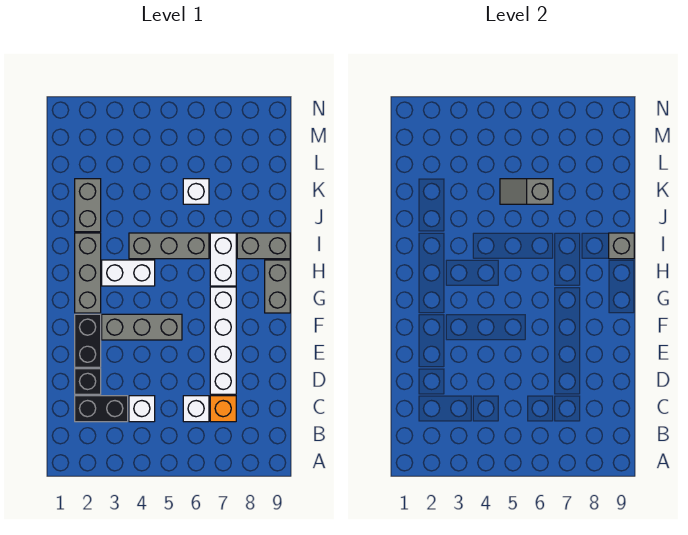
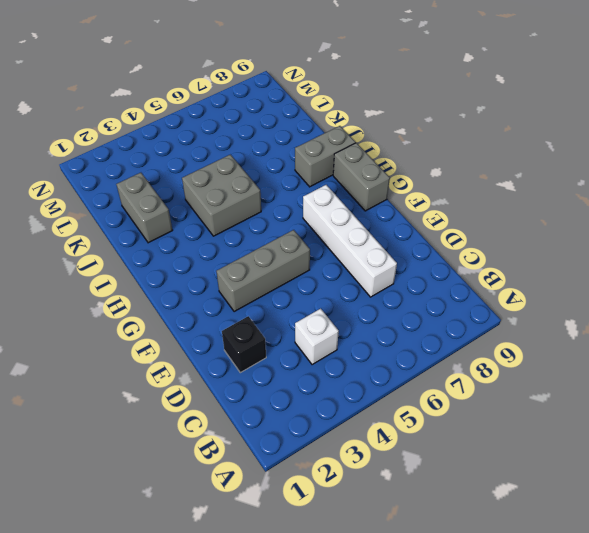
grey 2x2 brick [182,154,261,236] -> grey 1x3 brick [129,233,209,259]
none -> black 1x2 brick [75,396,128,422]
none -> white 1x1 brick [183,396,209,422]
none -> orange 1x1 brick [210,396,236,422]

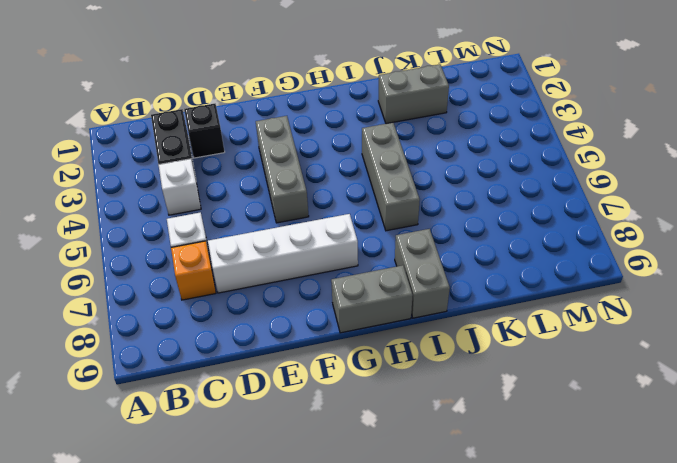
none -> black 1x2 brick [75,314,101,367]
none -> grey 1x3 brick [75,233,101,313]
none -> white 1x2 brick [102,260,155,286]

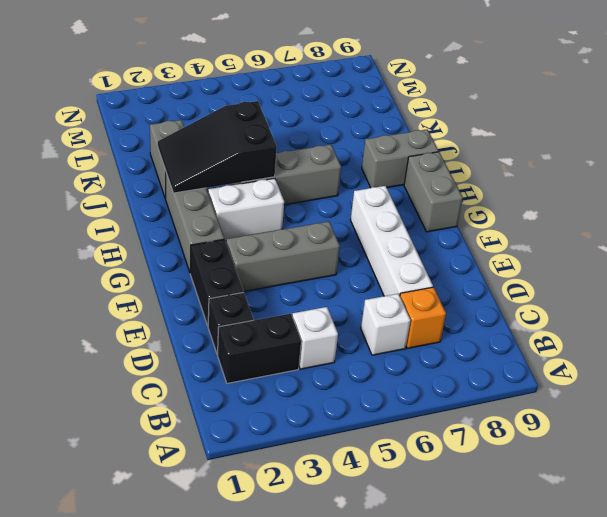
black 2x3 slope [158,101,277,193] -> none
none -> white 1x2 brick [210,233,236,286]
none -> white 1x1 brick [183,179,209,204]
none -> grey 1x1 brick [609,233,634,259]

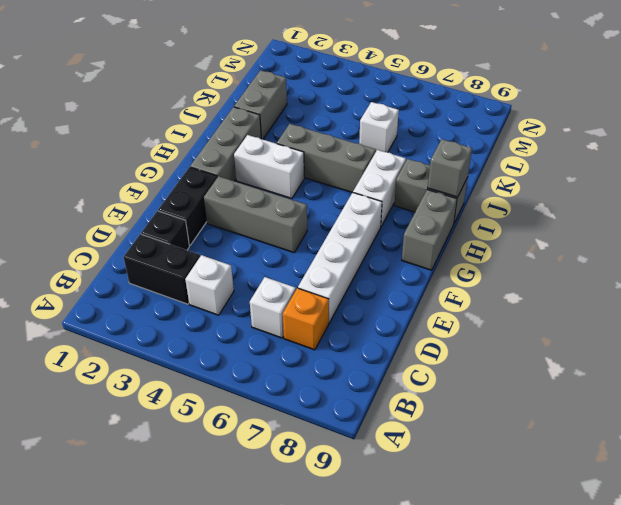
none -> grey 1x2 slope [500,179,553,204]

